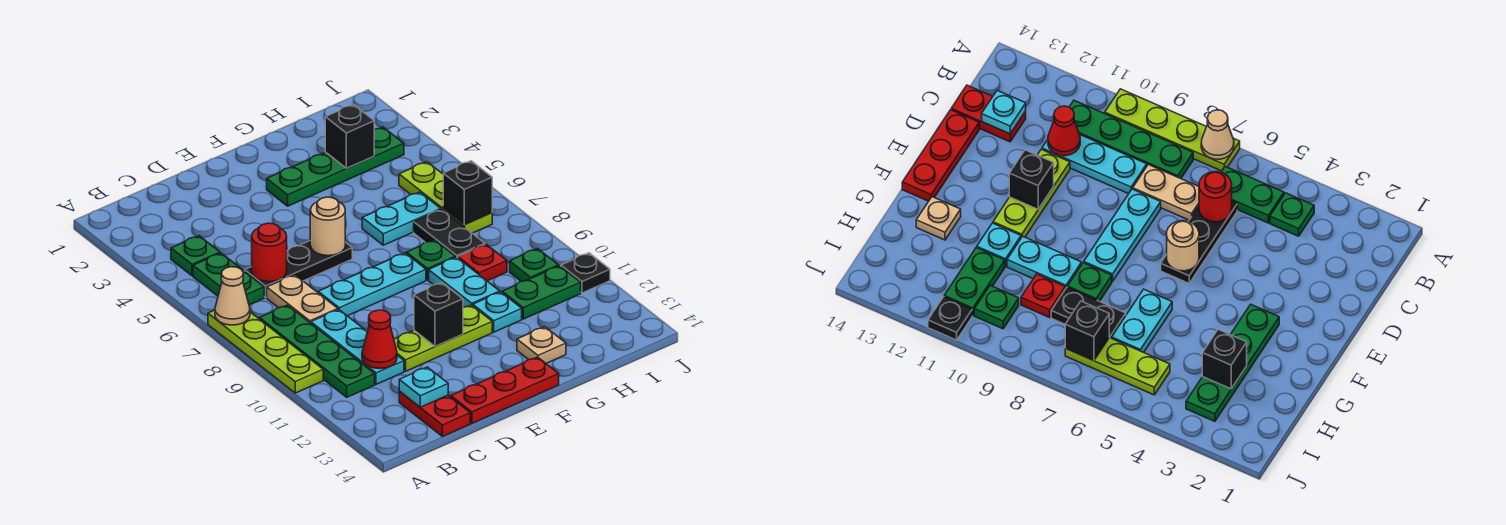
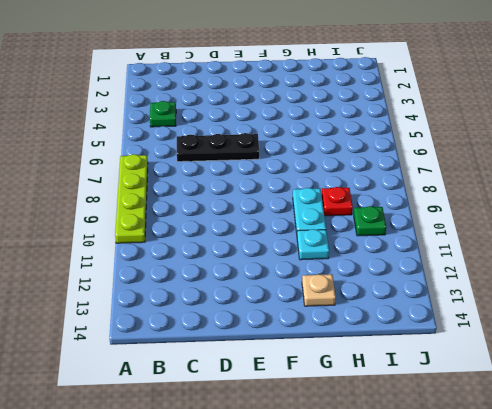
none -> green 1x2 plate [193,253,264,305]
none -> green 1x4 plate [259,305,375,397]
none -> tan 1x2 plate [267,275,338,323]
none -> cyan 1x3 plate [311,310,404,384]

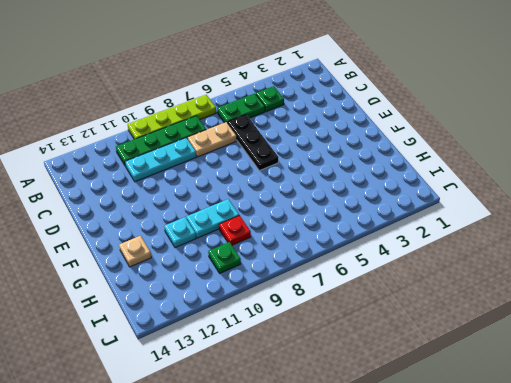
none -> red 1x2 plate [399,391,470,437]
none -> cyan 1x3 plate [318,253,426,316]
none -> lime 1x3 plate [394,305,492,371]
none -> red 1x3 plate [451,357,559,423]

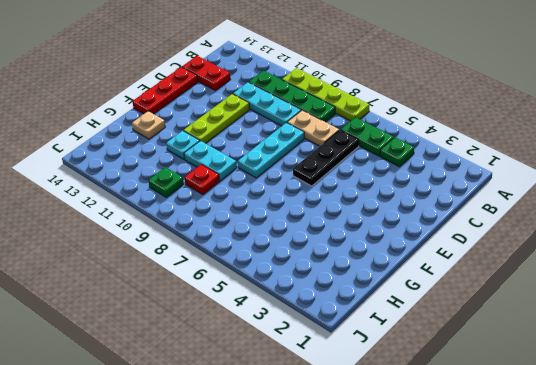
none -> green 1x4 plate [267,127,404,206]
none -> cyan 1x2 plate [362,192,441,245]
none -> green 1x1 plate [406,240,456,280]
none -> black 1x2 plate [414,209,485,258]

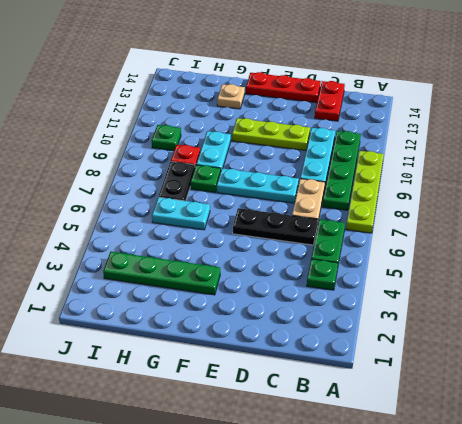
none -> cyan 1x1 plate [473,292,522,332]
none -> green 1x2 plate [502,266,581,319]
none -> lime 1x3 plate [399,162,492,233]
none -> black 1x1 plate [561,253,610,293]

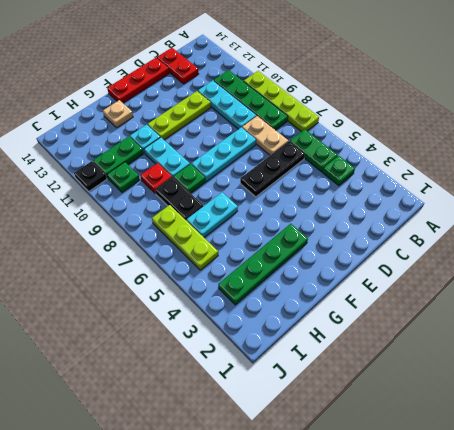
none -> tan 1x1 cone [215,267,250,325]
none -> red 1x1 round brick [252,223,287,282]
none -> red 1x1 cone [362,310,397,369]
none -> cyan 1x1 plate [399,367,448,407]

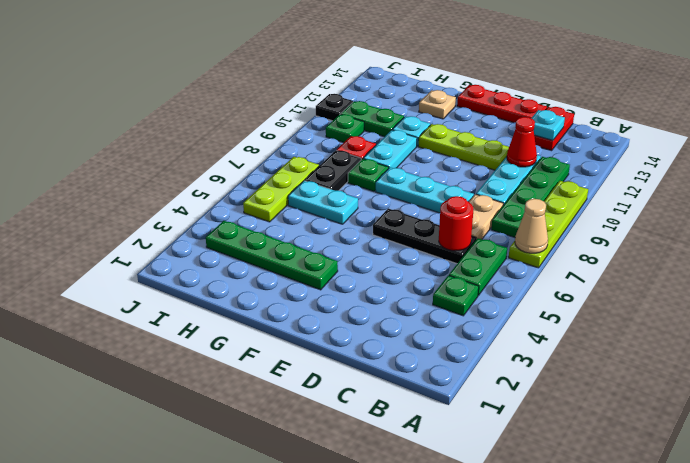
none -> tan 1x1 round brick [310,197,345,256]
none -> black 1x1 brick [414,283,463,346]
none -> black 1x1 brick [325,104,374,168]
none -> black 1x1 brick [443,161,492,225]

